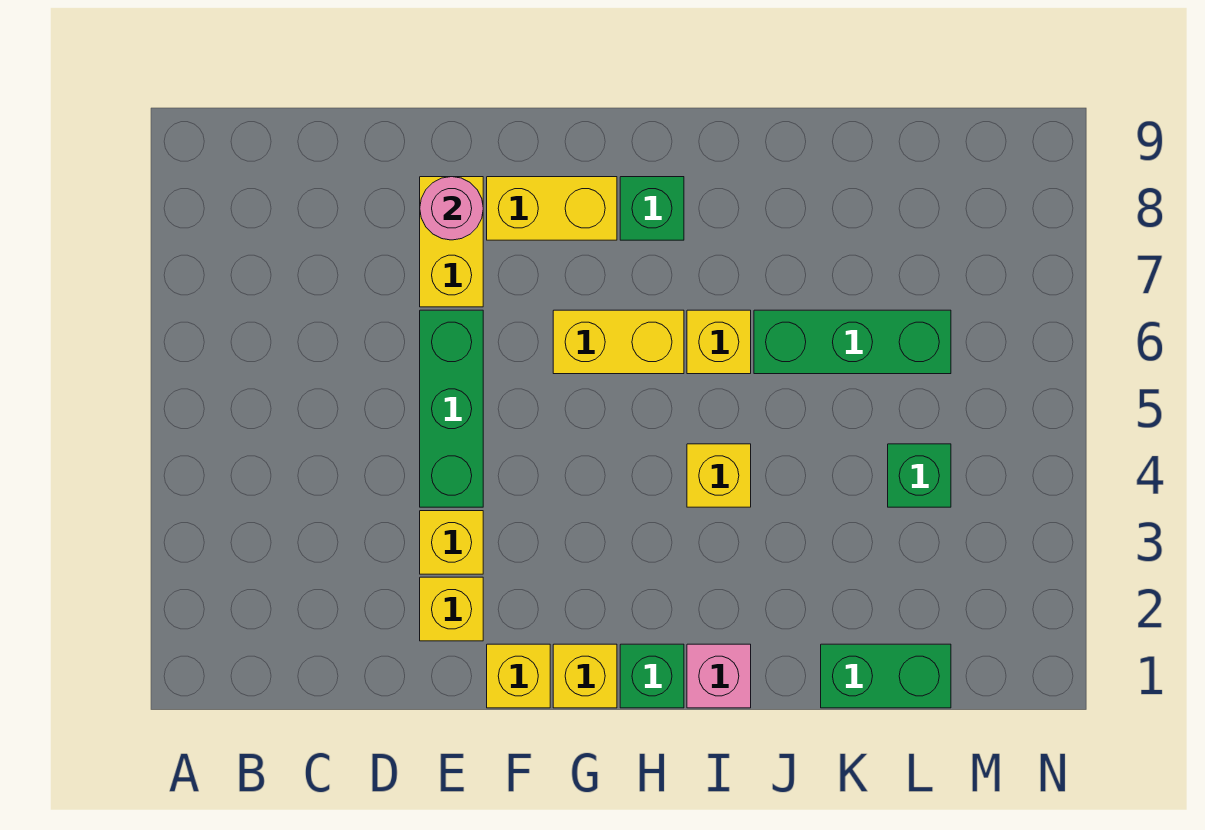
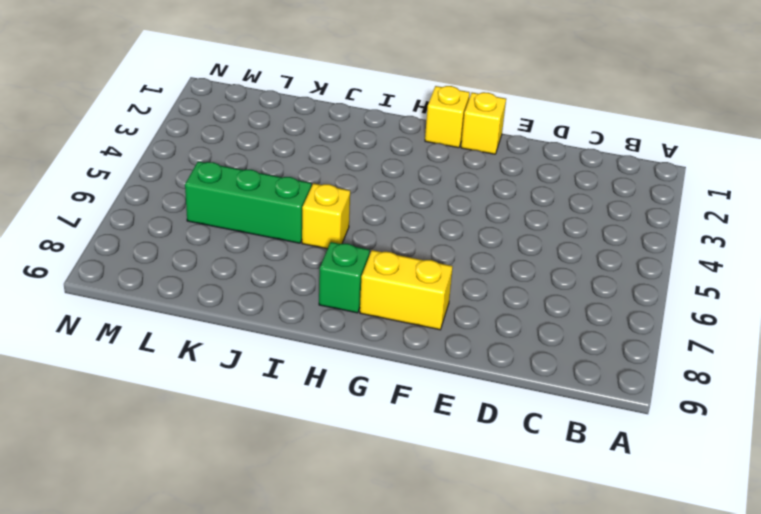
none -> yellow 1x1 brick [420,577,483,641]
none -> yellow 1x1 brick [420,511,483,574]
none -> green 1x3 brick [420,310,483,507]

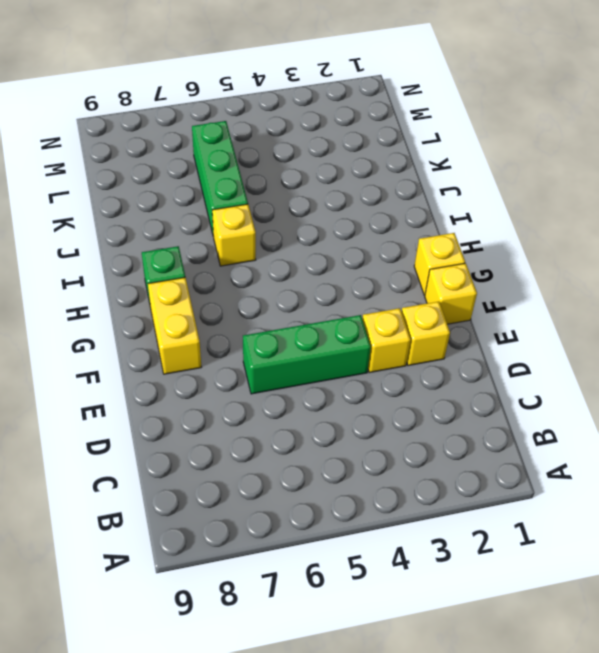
none -> yellow 1x2 brick [420,177,483,307]
none -> yellow 1x2 brick [553,310,684,374]
none -> green 1x1 brick [620,644,684,708]

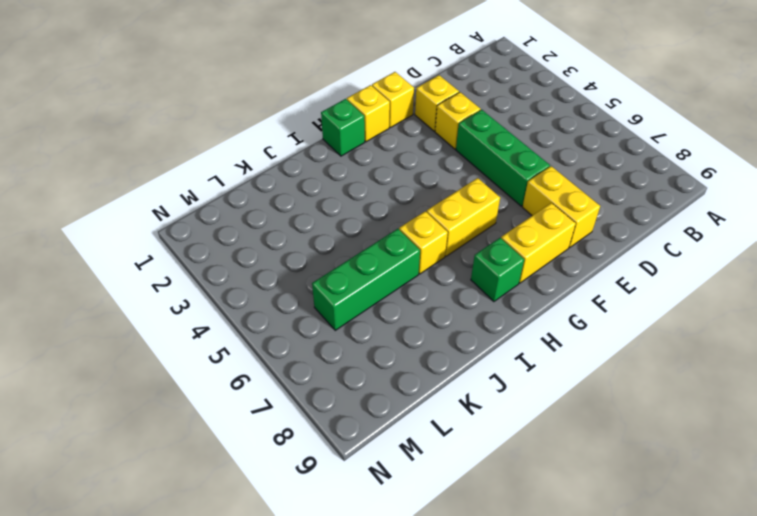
none -> pink 1x1 brick [687,644,751,708]
none -> yellow 1x1 brick [687,444,751,507]
none -> green 1x2 brick [821,644,951,708]

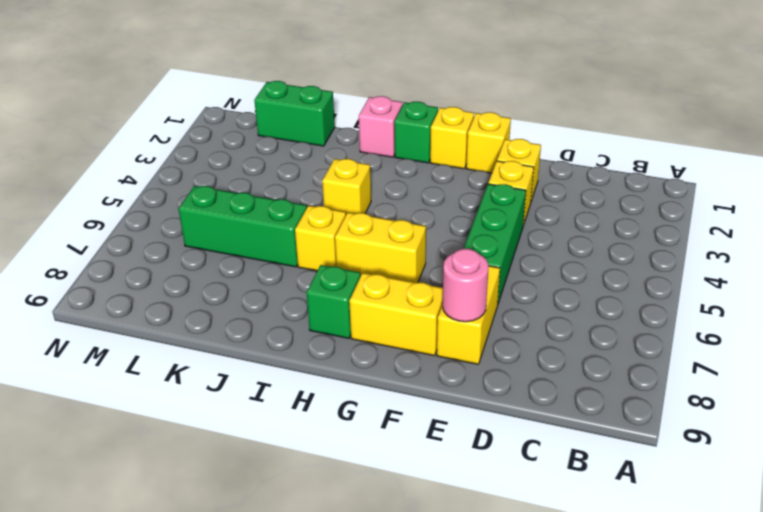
none -> green 1x1 brick [888,444,951,507]

